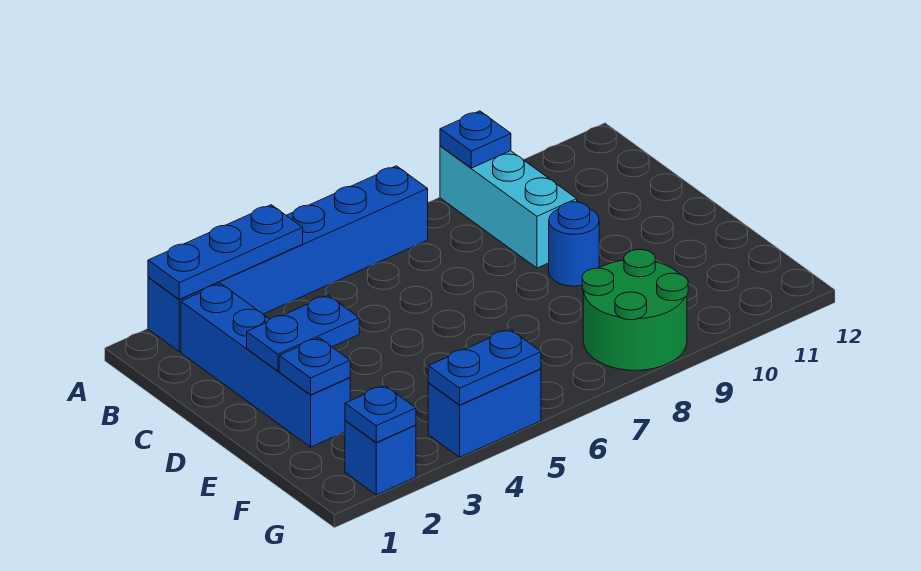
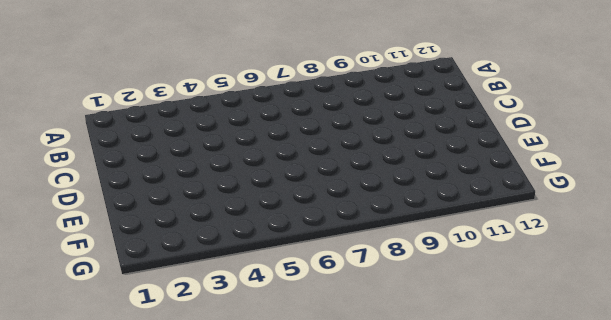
none -> blue 1x6 brick [148,166,428,352]
none -> cyan 1x3 brick [440,146,577,268]
none -> blue 1x4 brick [181,284,350,447]

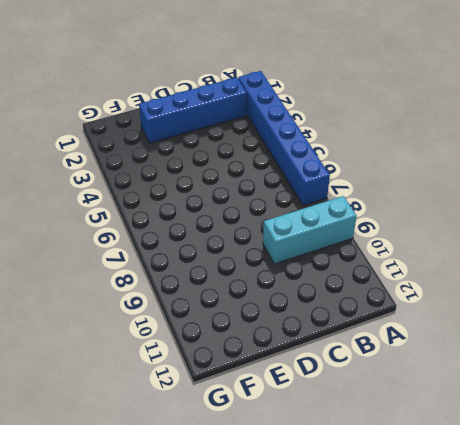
none -> blue 1x1 round brick [549,202,599,286]
none -> green 2x2 round brick [582,250,688,370]
none -> blue 1x1 brick [345,420,416,495]

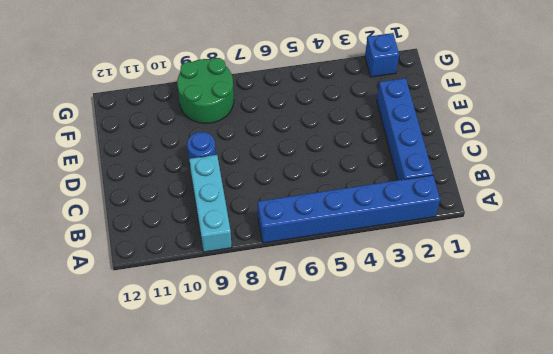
none -> blue 1x2 brick [428,369,541,457]
none -> blue 1x3 plate [148,205,303,299]
none -> blue 1x1 plate [440,111,511,168]

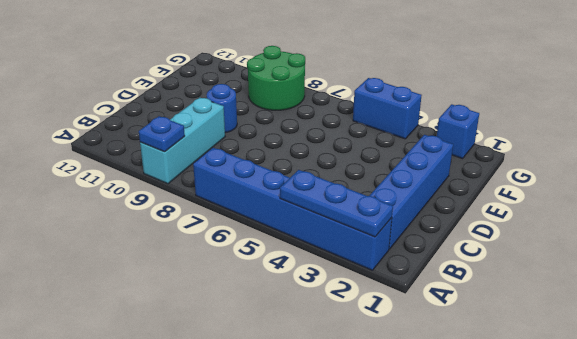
none -> blue 1x2 plate [247,295,359,371]
none -> blue 1x1 plate [279,338,350,395]
none -> blue 1x1 plate [345,385,416,443]

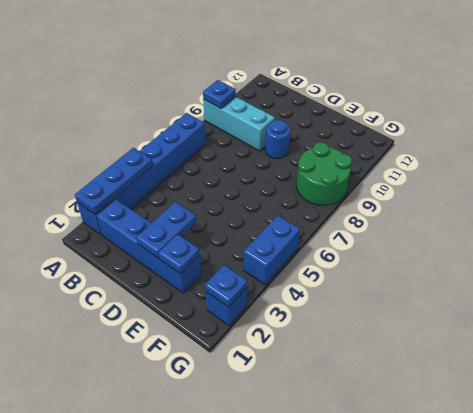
none -> blue 1x2 plate [428,329,541,405]

